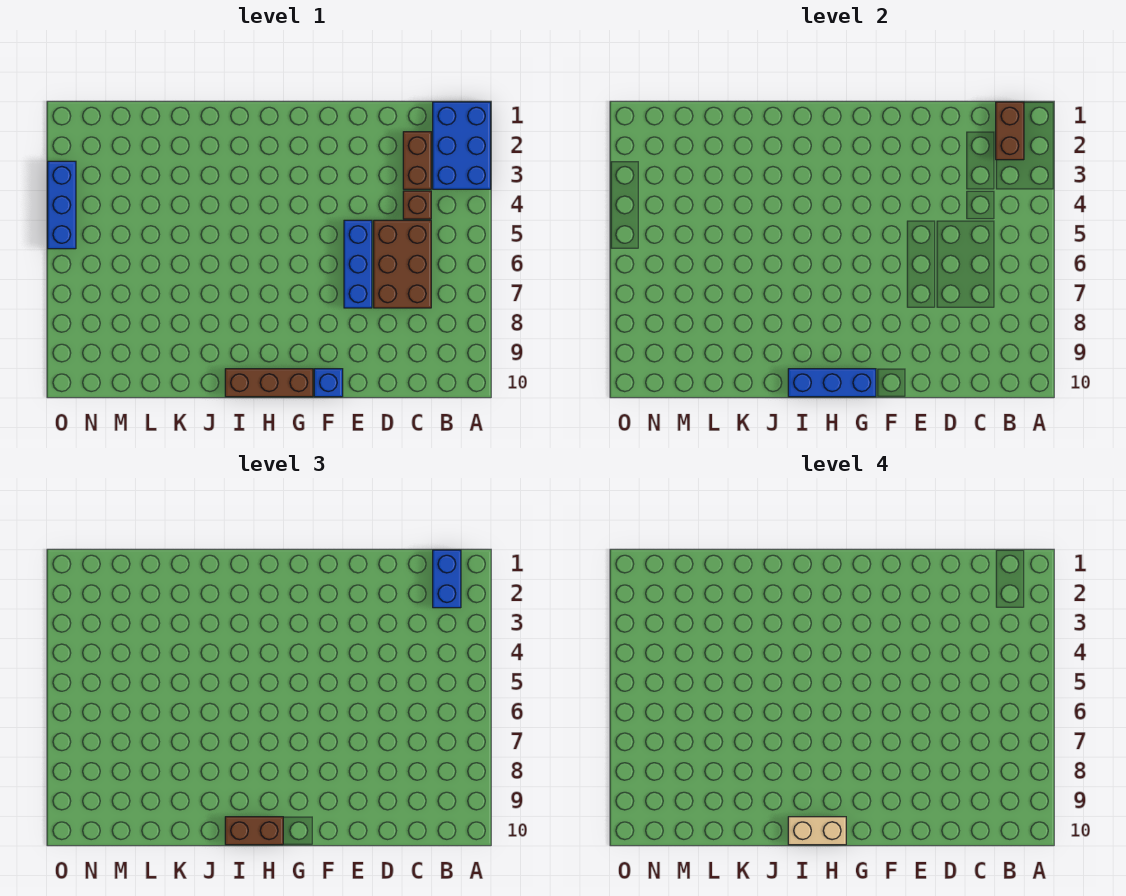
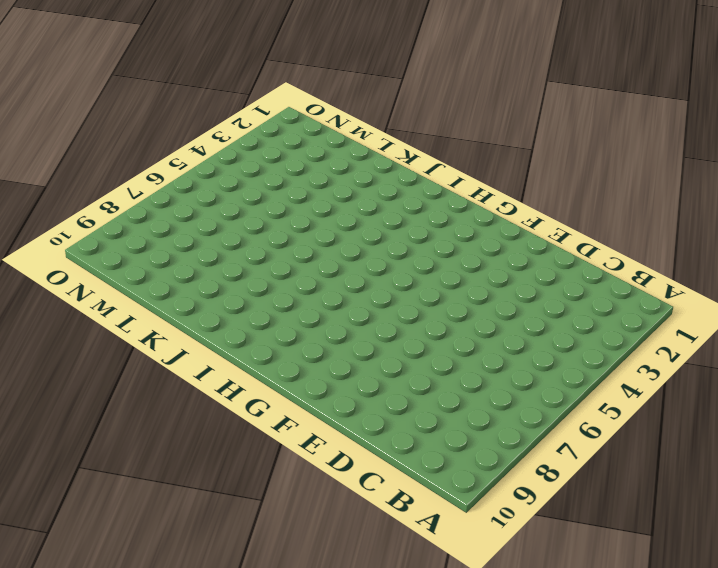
none -> blue 2x3 brick [433,102,491,189]
none -> brown 1x2 brick [403,132,431,189]
none -> brown 1x1 brick [403,191,431,219]

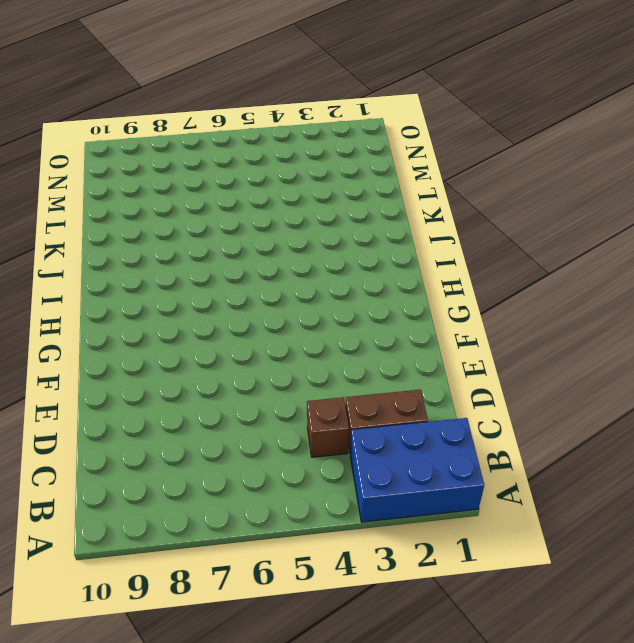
none -> brown 2x3 brick [374,220,431,308]
none -> blue 1x3 brick [344,220,372,308]
none -> blue 1x1 brick [314,369,343,397]

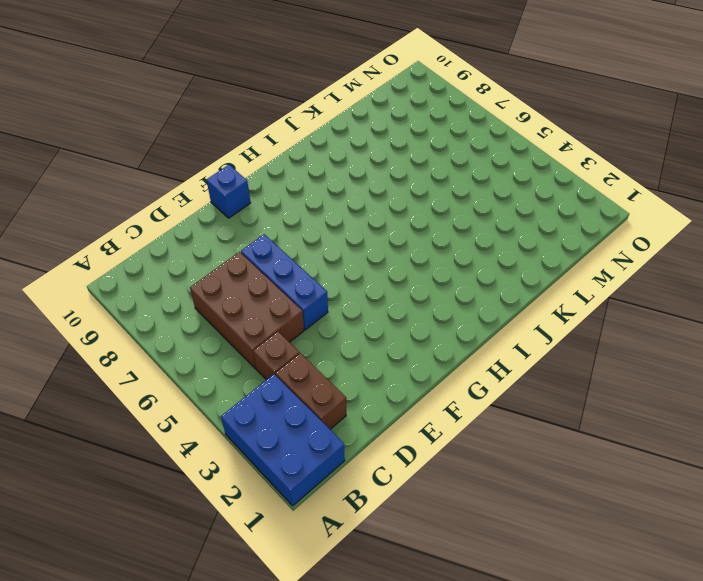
none -> brown 1x3 brick [225,369,313,397]
none -> blue 1x3 brick [48,161,76,249]
none -> brown 1x2 brick [996,102,1024,160]

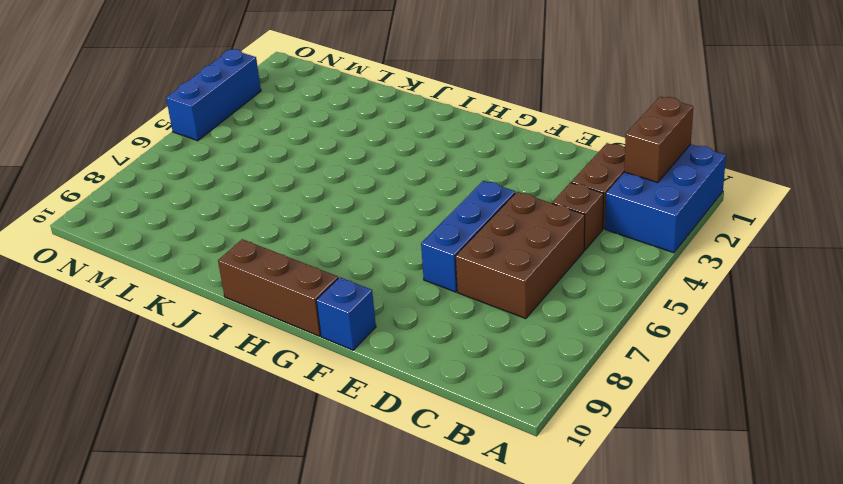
none -> blue 1x3 brick [788,369,876,397]
none -> blue 1x2 brick [433,550,461,608]
none -> brown 1x2 brick [225,817,283,845]

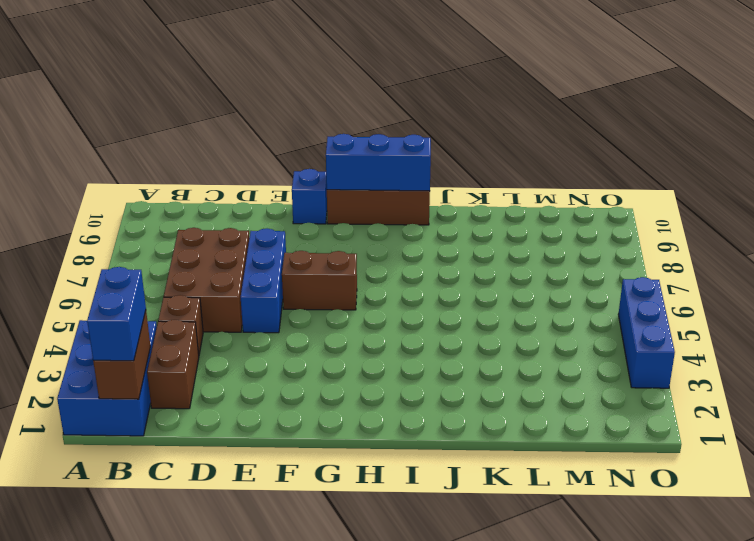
brown 1x2 brick [282,251,357,310] -> brown 1x2 brick moved to [225,817,283,845]
none -> tan 1x2 brick [788,817,846,845]

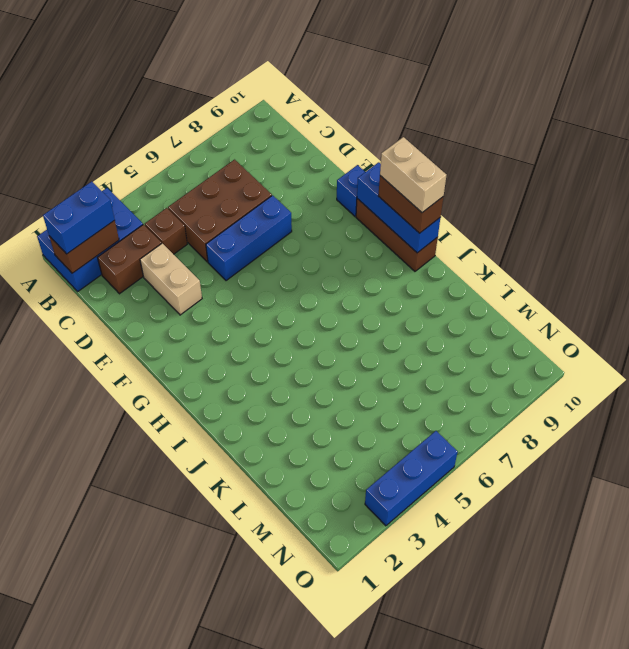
tan 1x2 brick [140,243,202,315] -> none

